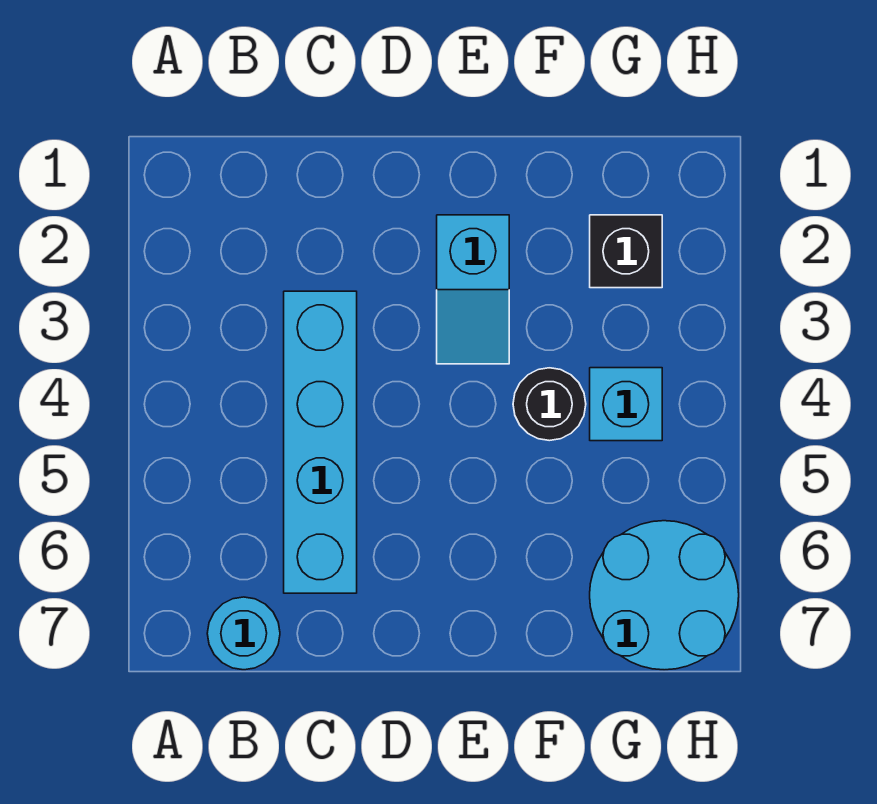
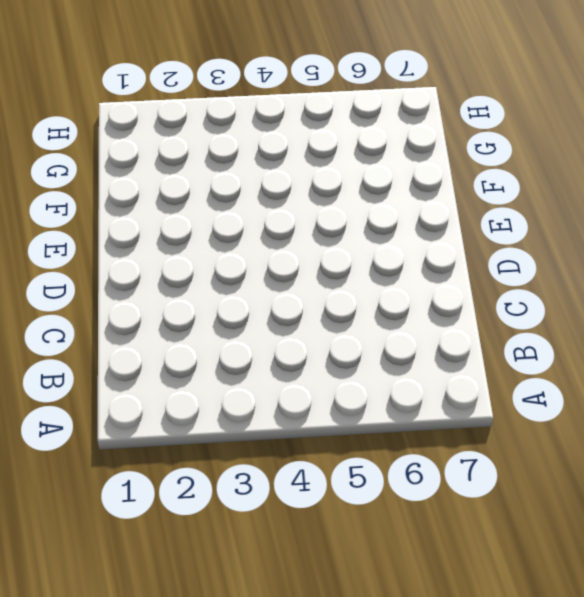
none -> cyan 1x1 round brick [207,597,280,670]
none -> cyan 1x4 brick [284,291,357,593]

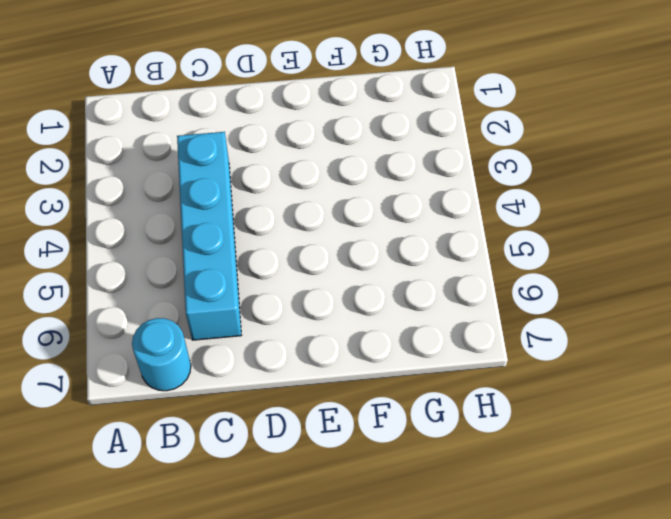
none -> cyan 1x2 slope [437,215,509,364]
none -> black 1x1 round brick [513,368,586,441]

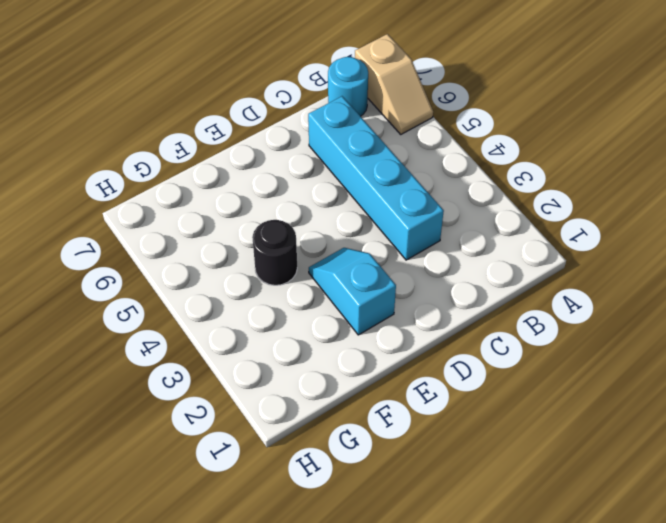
tan 1x2 slope [355,34,433,134] -> none
none -> black 1x1 brick [590,215,662,288]
none -> cyan 1x1 brick [590,368,662,441]

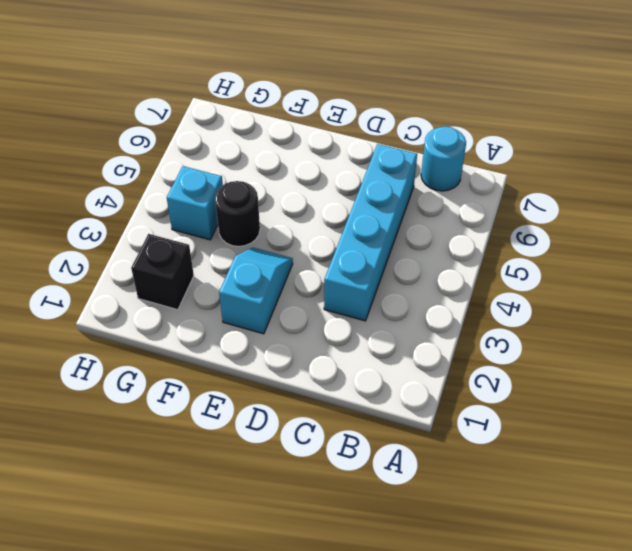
none -> cyan 2x2 round brick [590,521,739,670]

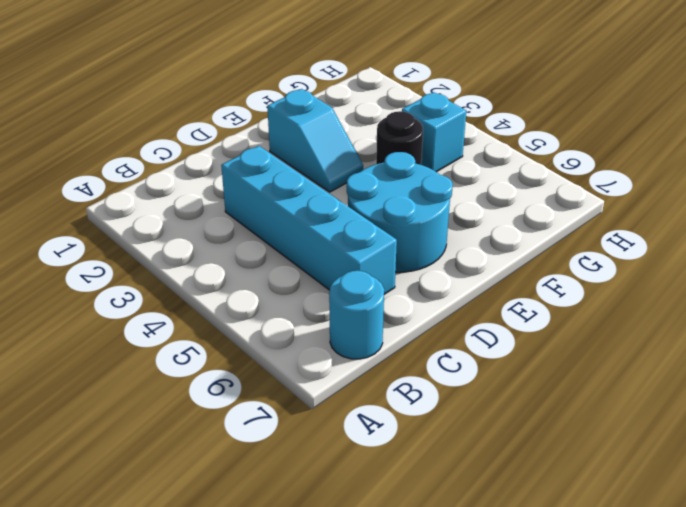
cyan 2x2 round brick [347,152,453,272] -> cyan 2x2 round brick moved to [590,521,739,670]
none -> black 1x1 brick [590,215,662,288]

